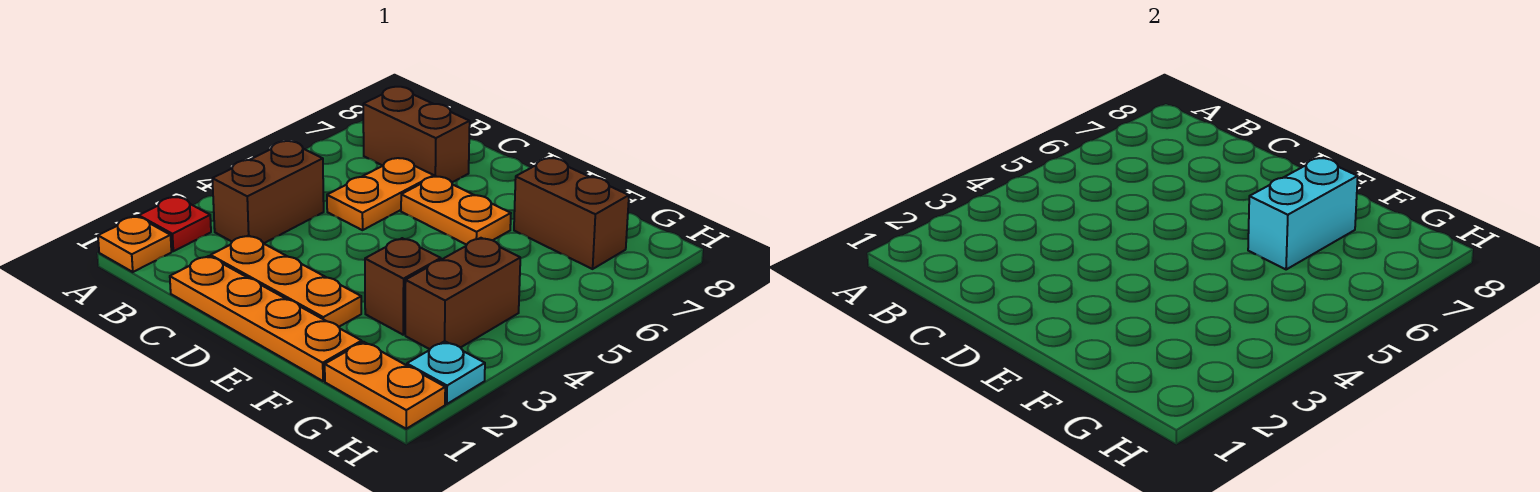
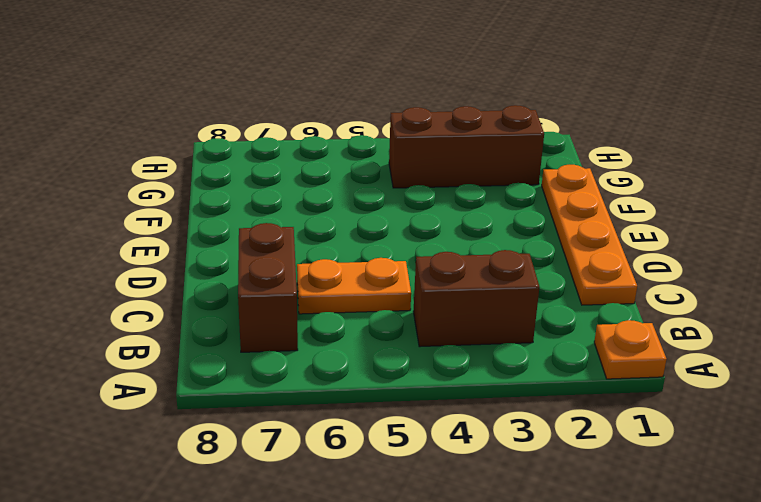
brown 1x3 brick [389,105,544,188] -> brown 1x2 brick [405,238,520,349]
none -> red 1x1 plate [139,197,211,251]
none -> orange 1x3 plate [211,235,361,327]
none -> orange 1x2 plate [401,176,511,245]

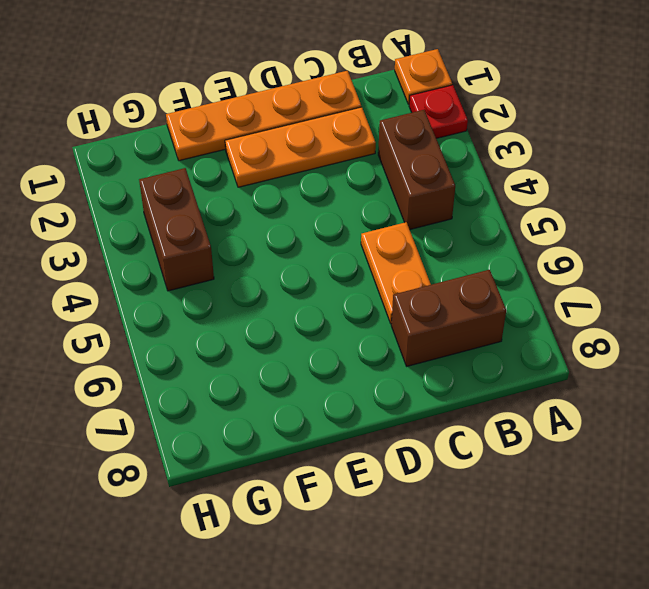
none -> orange 1x2 plate [401,176,511,245]
none -> brown 1x1 brick [365,238,441,335]
none -> brown 1x2 brick [514,158,629,269]

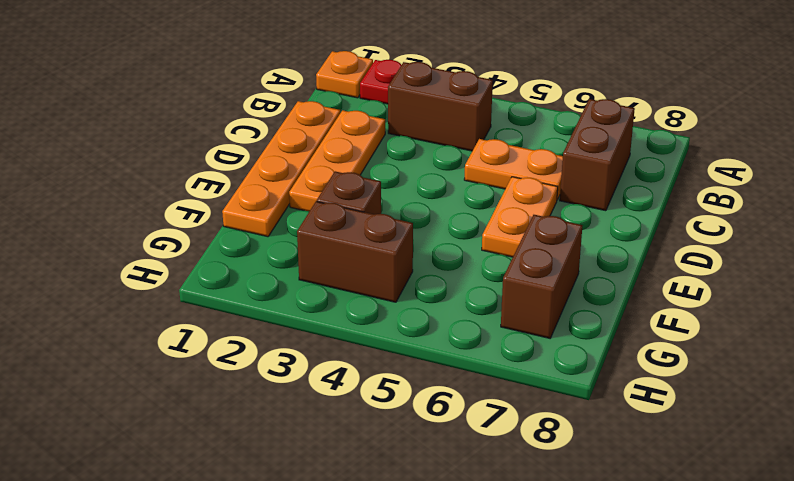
none -> orange 1x2 plate [325,342,445,429]
none -> cyan 1x1 plate [407,341,485,404]
none -> cyan 1x2 brick [1248,158,1358,270]

